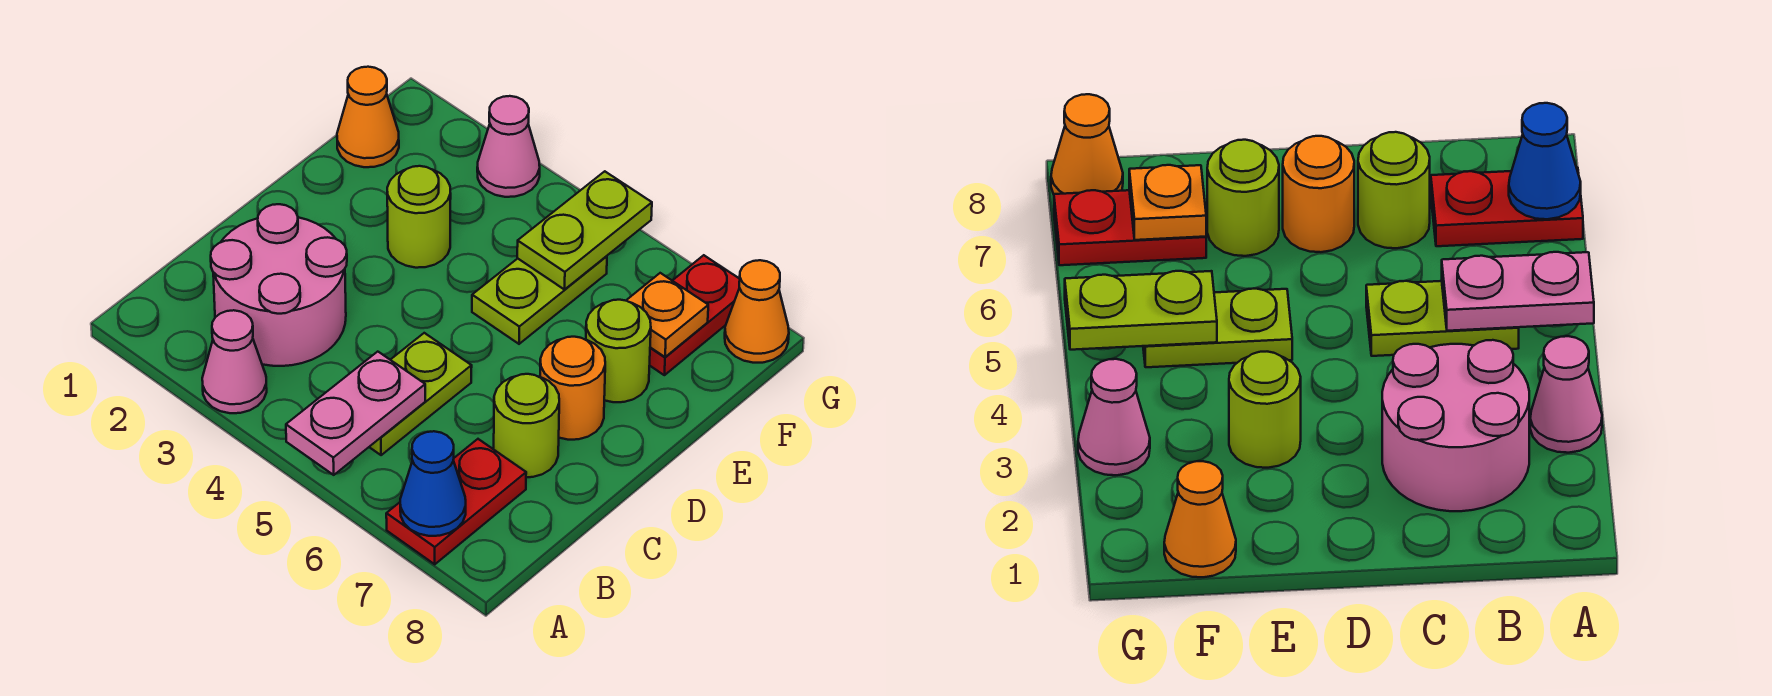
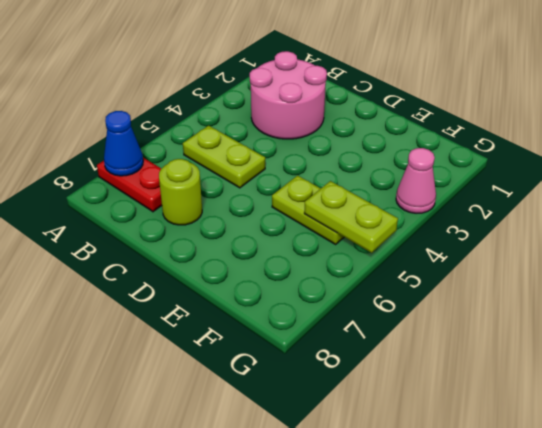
none -> pink 1x1 cone [202,310,267,413]
none -> orange 1x1 round brick [540,337,605,440]
none -> lime 1x1 round brick [387,166,451,268]

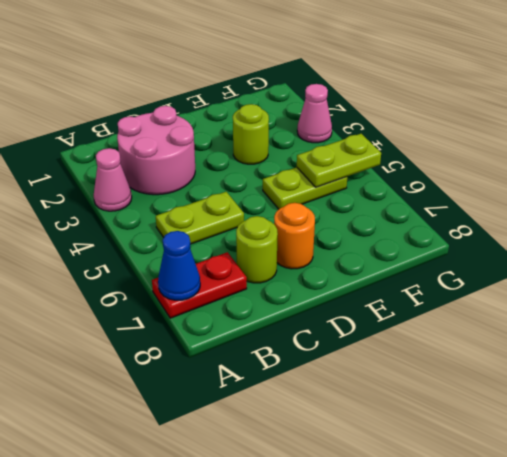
none -> lime 1x1 round brick [586,300,651,402]
none -> orange 1x1 cone [337,67,399,167]
none -> red 1x2 plate [650,255,740,375]

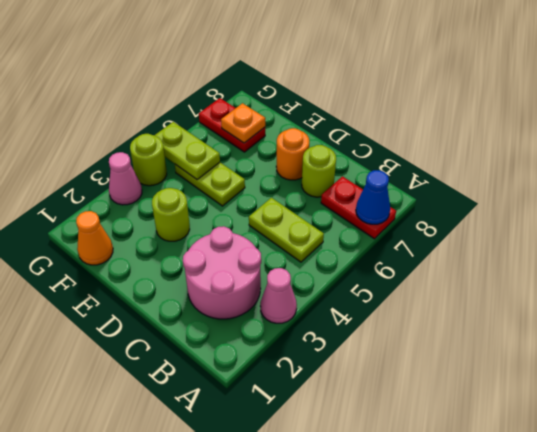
lime 1x1 round brick [130,134,167,186] -> lime 1x1 round brick moved to [586,300,651,402]
none -> orange 1x1 cone [725,260,789,363]
none -> pink 1x2 plate [286,352,425,475]

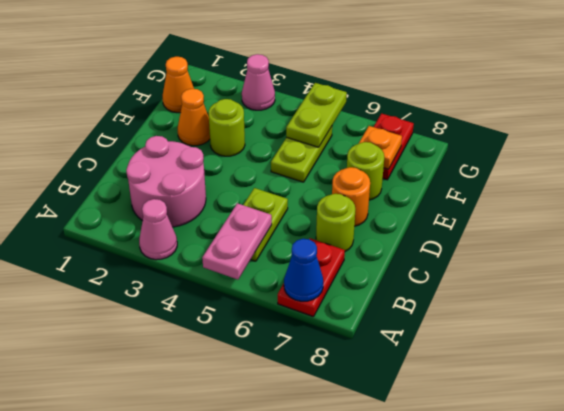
orange 1x1 cone [178,89,210,146] -> orange 1x1 cone moved to [725,260,789,363]

